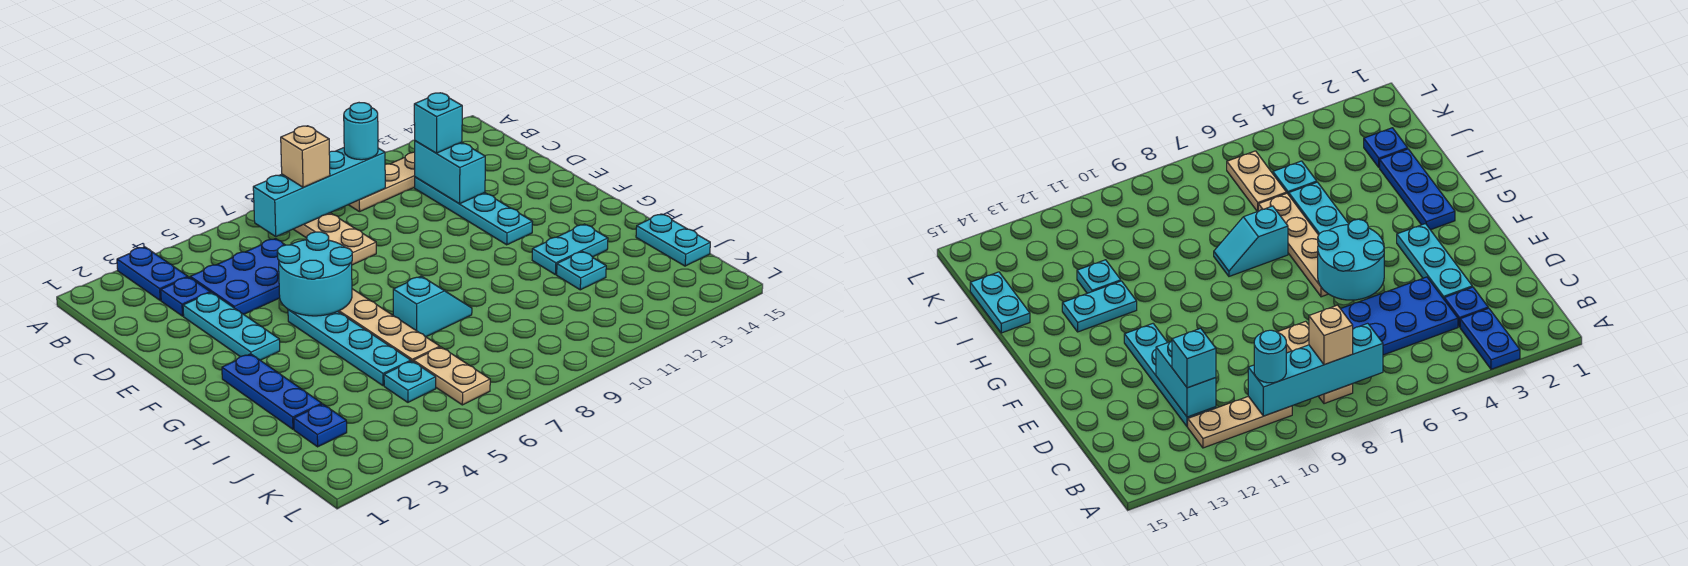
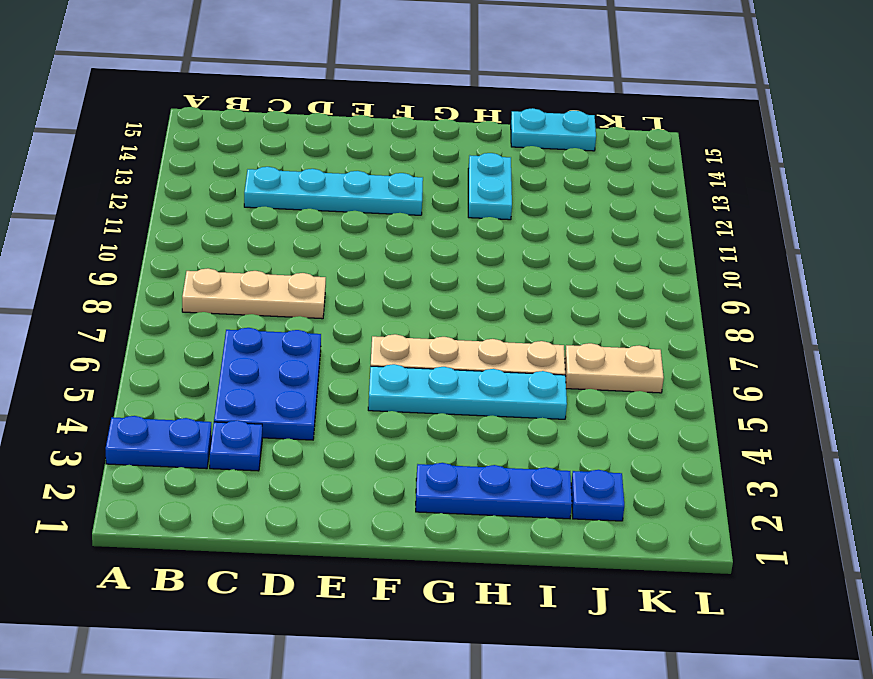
none -> tan 1x3 plate [349,152,415,212]
none -> cyan 1x3 plate [183,292,280,360]
none -> cyan 1x2 slope [393,276,472,337]

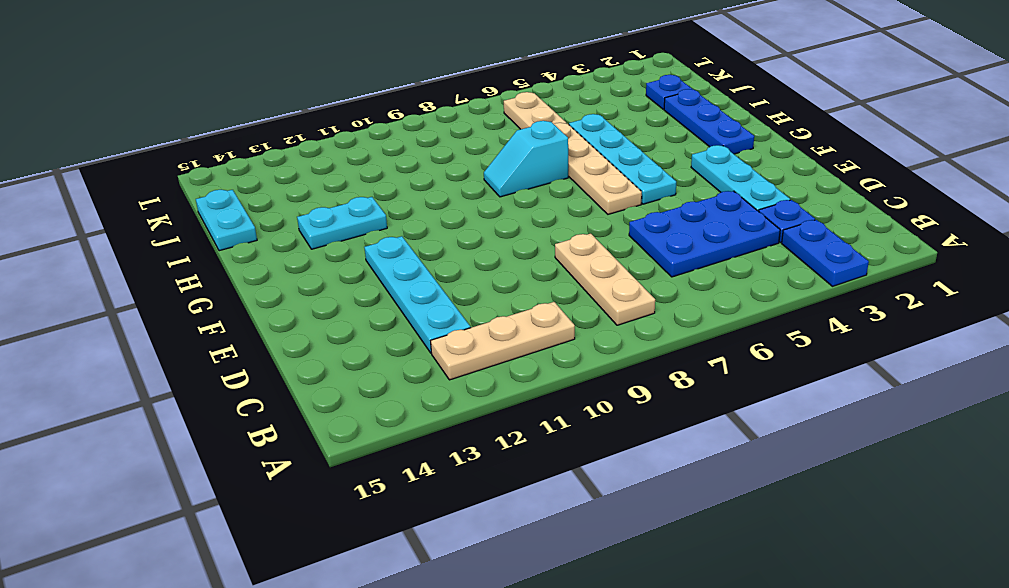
none -> cyan 1x1 plate [557,252,606,290]
none -> cyan 1x1 plate [384,361,436,402]
none -> cyan 1x4 brick [253,148,385,237]

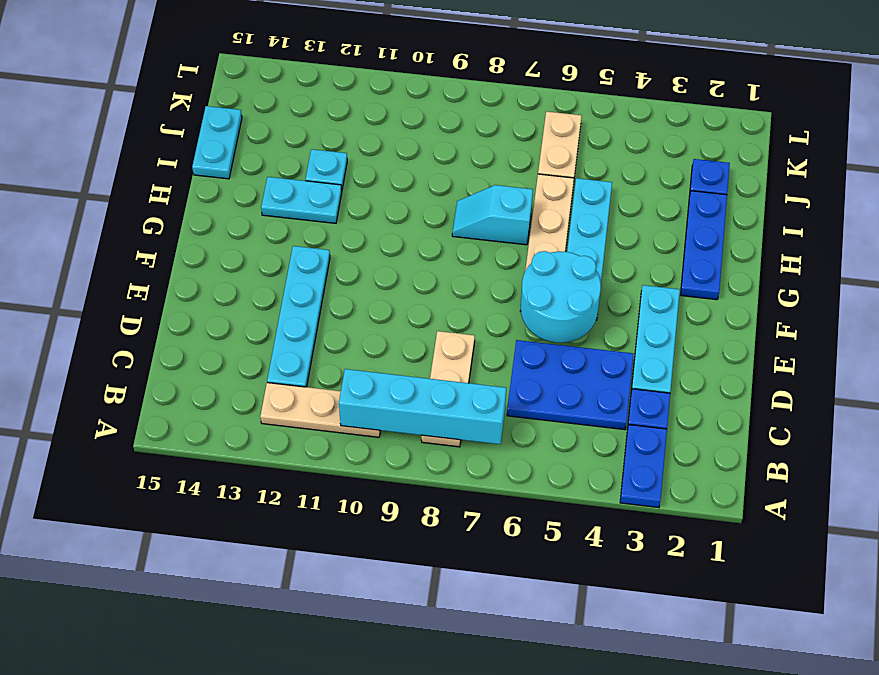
none -> cyan 1x1 plate [384,361,436,402]
none -> cyan 1x2 brick [415,141,485,204]
none -> tan 1x1 brick [281,126,330,188]

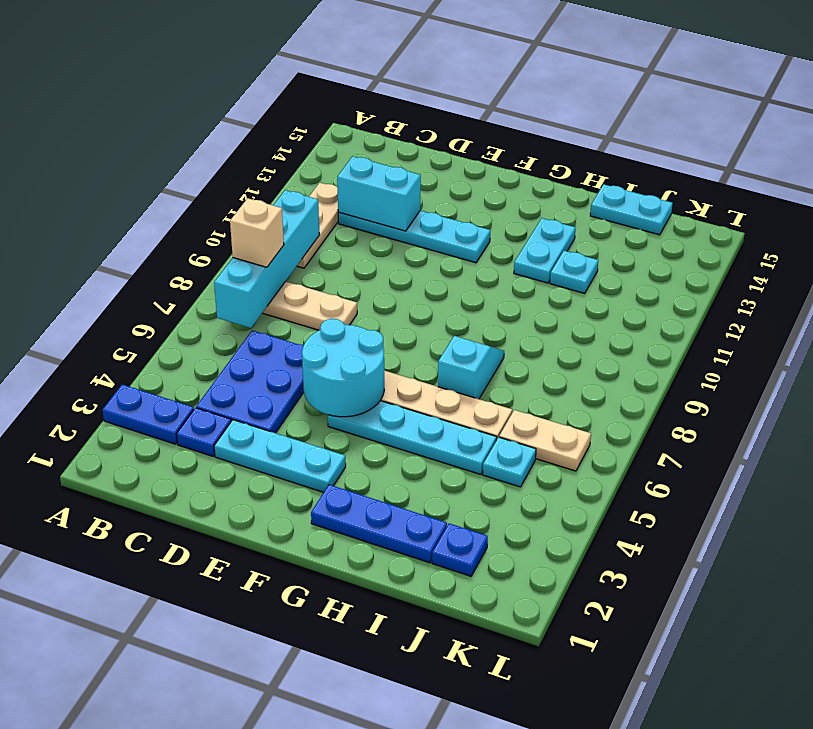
none -> cyan 1x1 round brick [344,103,378,160]
none -> cyan 1x1 brick [414,93,462,153]

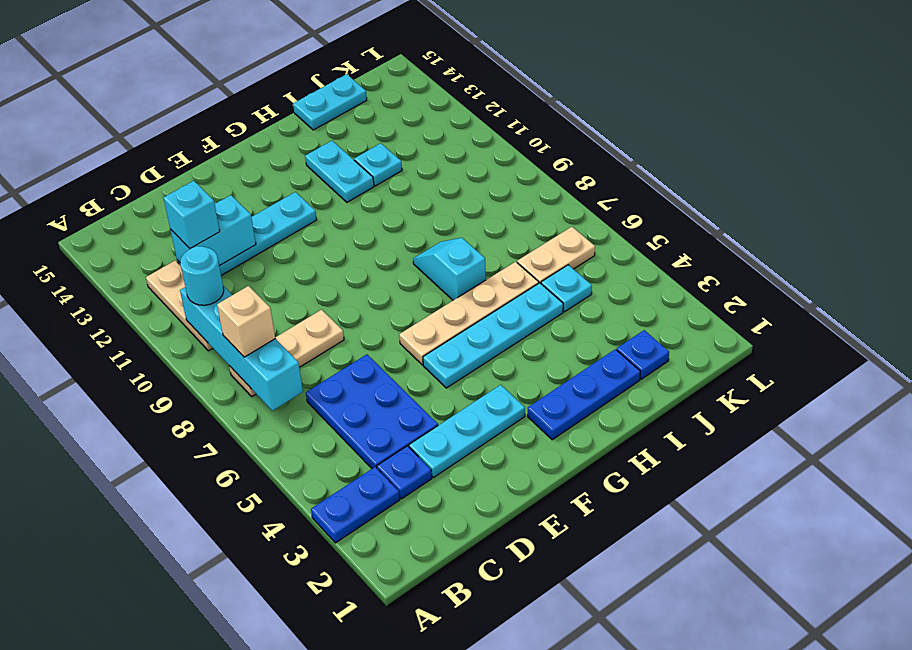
none -> cyan 2x2 round brick [277,232,352,316]

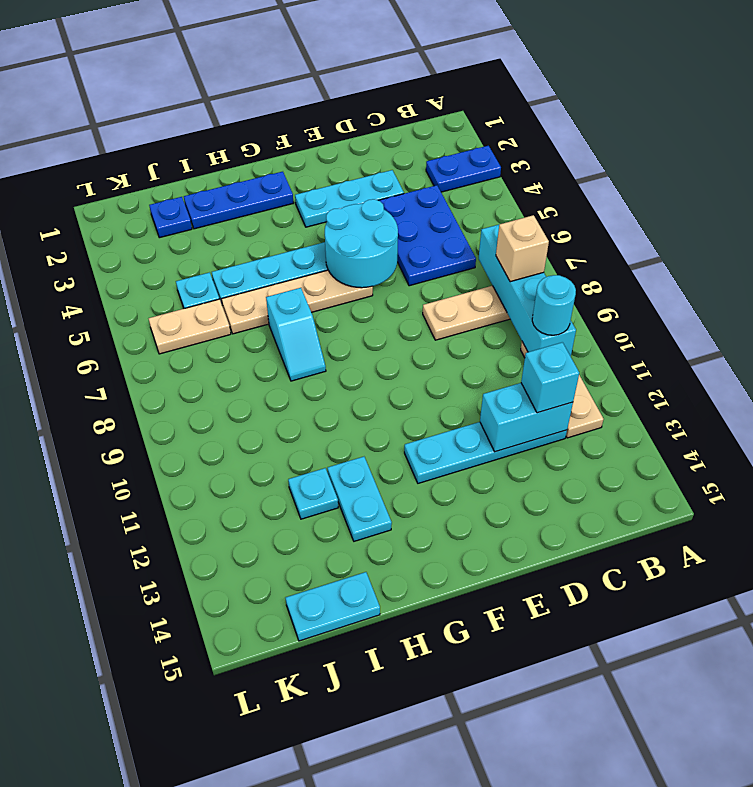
none -> blue 1x1 plate [161,277,210,316]

